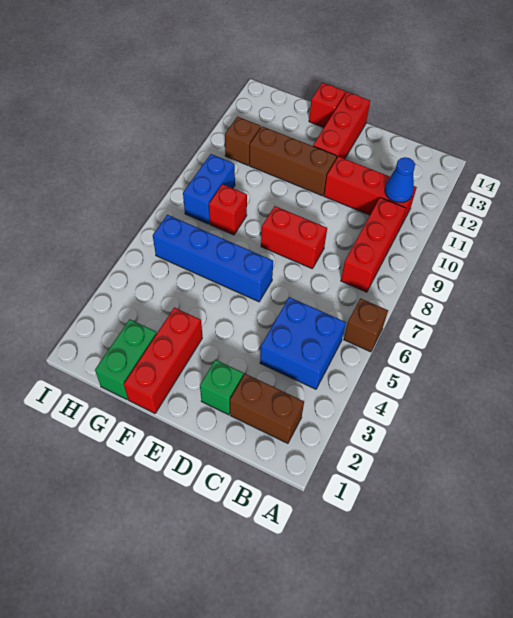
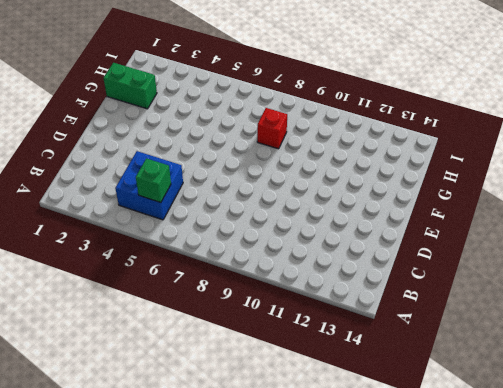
green 1x1 brick [136,158,171,203] -> green 1x1 brick moved to [200,360,243,415]
none -> brown 1x1 brick [344,298,388,352]
none -> brown 1x2 brick [230,374,304,443]
none -> red 1x3 brick [341,198,406,292]

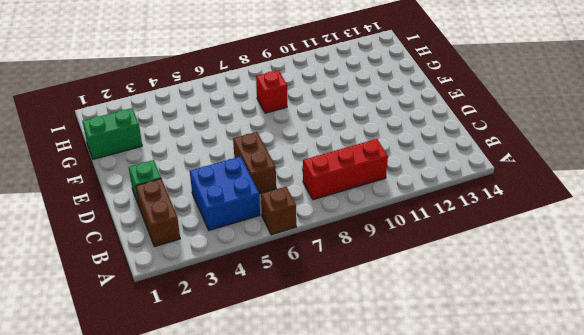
brown 1x2 brick [233,132,276,194] -> none
none -> red 1x3 brick [324,156,417,226]
none -> red 1x2 brick [261,206,327,269]
none -> blue 1x4 brick [153,215,273,302]

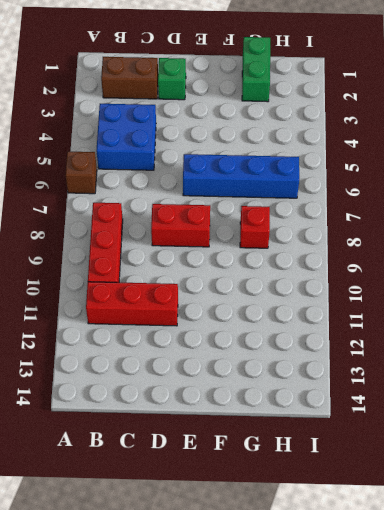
none -> brown 1x3 brick [249,126,337,196]
none -> red 1x3 brick [313,92,370,159]
none -> red 1x3 brick [124,308,202,413]

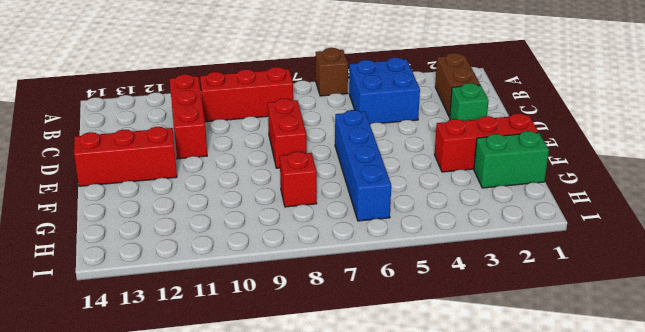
none -> brown 1x3 brick [249,126,337,196]
none -> red 1x1 brick [309,83,345,127]
none -> blue 1x2 brick [183,154,235,224]

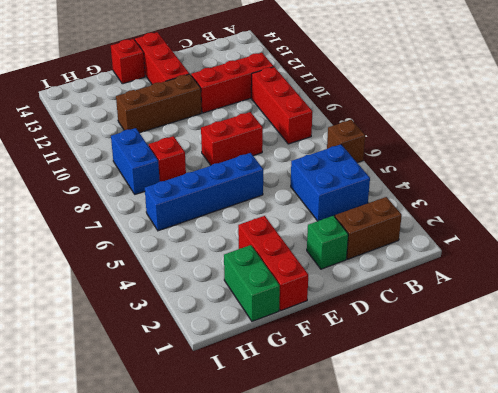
none -> brown 1x1 brick [225,117,261,165]
none -> blue 1x1 cone [385,157,415,202]

